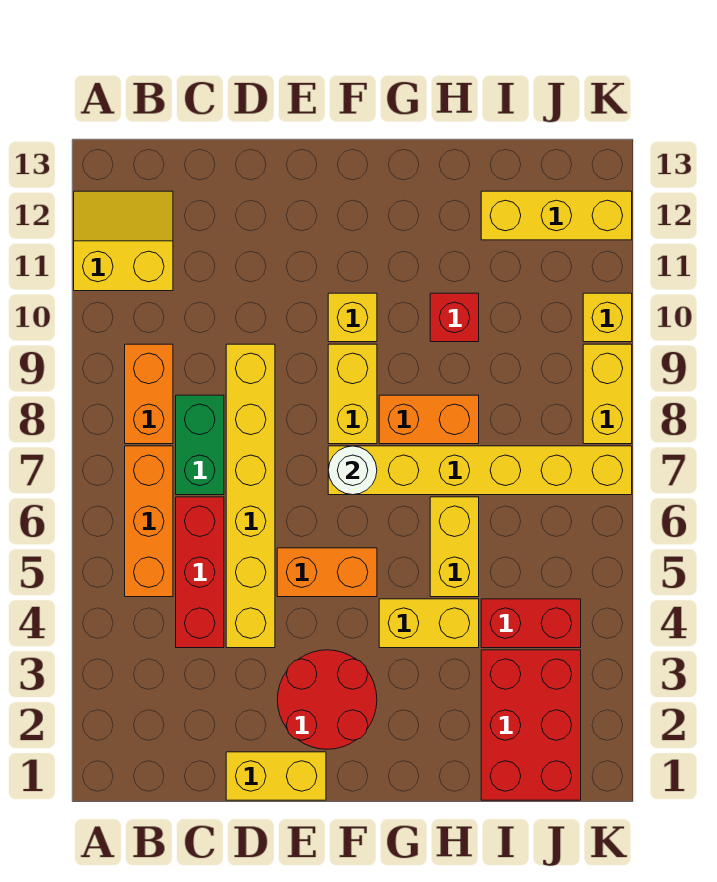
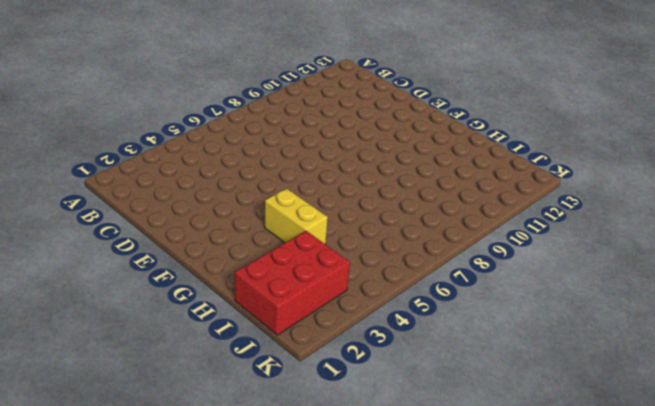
none -> yellow 2x2 slope [74,191,173,291]
none -> orange 1x3 brick [125,446,173,597]
none -> orange 1x2 brick [125,344,173,444]

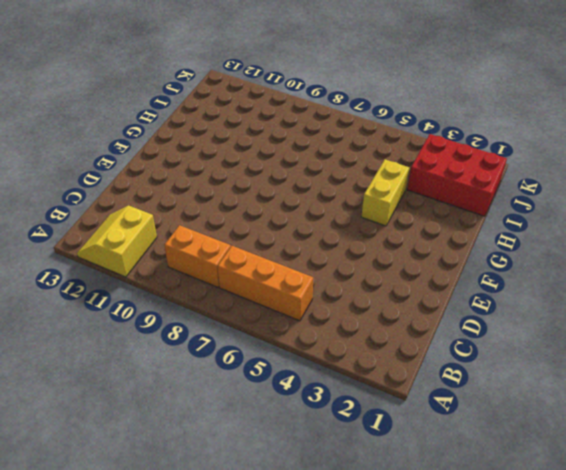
none -> red 1x3 brick [176,497,224,648]
none -> green 1x2 brick [176,395,224,495]
none -> yellow 1x2 brick [226,752,326,800]

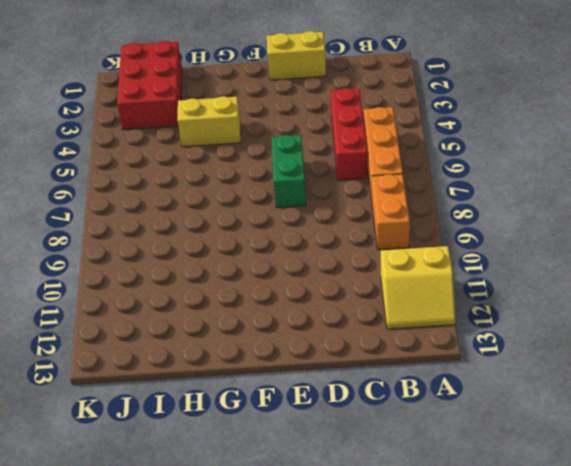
green 1x2 brick [272,135,306,208] -> green 1x2 brick moved to [176,395,224,495]
none -> yellow 1x6 brick [226,344,275,648]
none -> red 2x2 round brick [277,650,377,749]
none -> orange 1x2 brick [277,548,377,597]

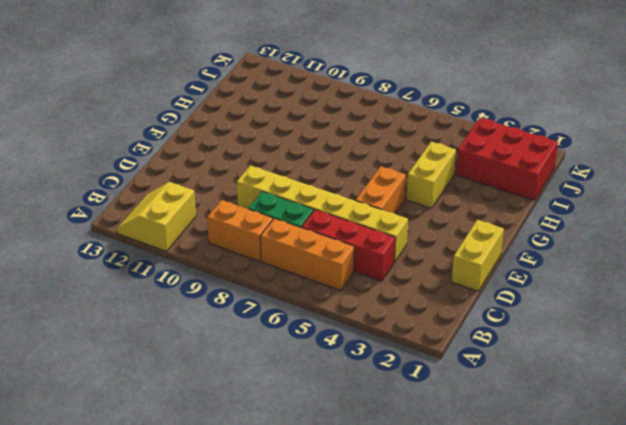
none -> red 2x2 round brick [277,650,377,749]
none -> yellow 1x6 brick [328,446,632,495]
none -> yellow 1x2 brick [328,344,377,444]

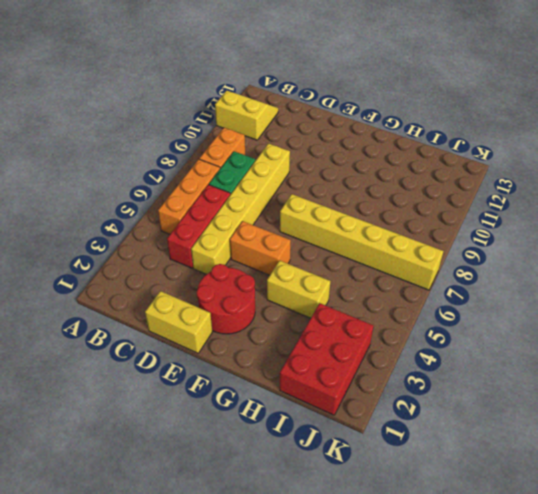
none -> yellow 1x2 brick [328,344,377,444]
none -> yellow 1x1 brick [328,293,377,342]
none -> orange 1x2 brick [379,395,479,444]

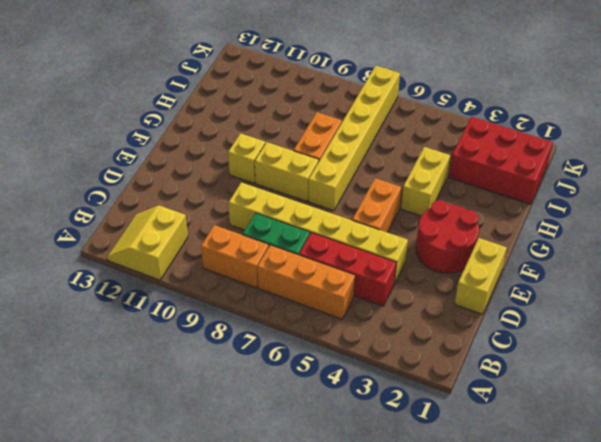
none -> yellow 1x2 brick [430,497,479,597]
none -> red 1x1 brick [430,293,479,342]
none -> red 1x2 brick [481,599,581,648]

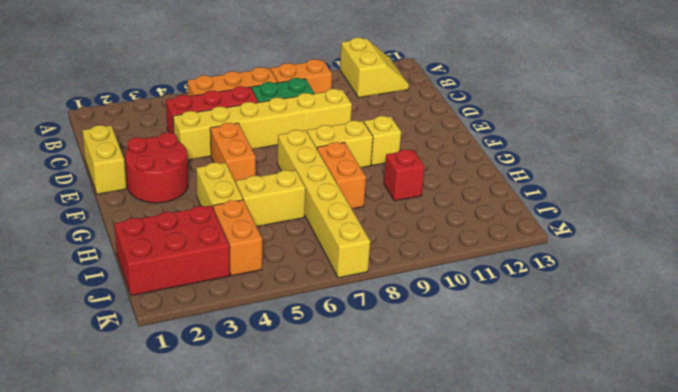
orange 1x2 brick [213,200,262,276] -> red 1x2 brick [481,599,581,648]
none -> yellow 1x3 brick [481,191,632,240]
none -> yellow 1x2 brick [583,344,632,444]
none -> yellow 1x1 brick [583,293,632,342]

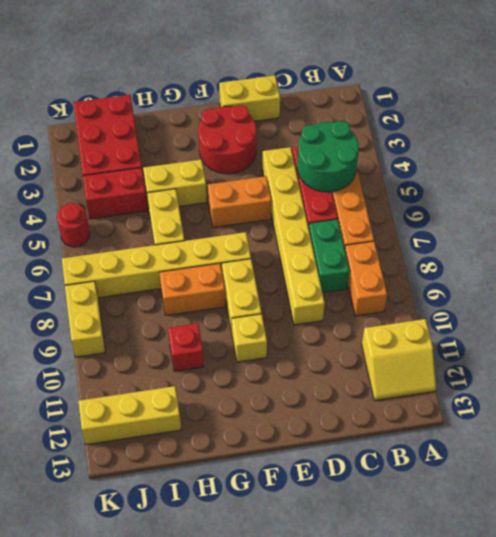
green 2x2 round brick [297,121,359,192] -> none
red 1x1 round brick [57,203,90,247] -> none
none -> yellow 1x1 brick [583,293,632,342]
none -> white 1x1 round brick [328,446,377,495]

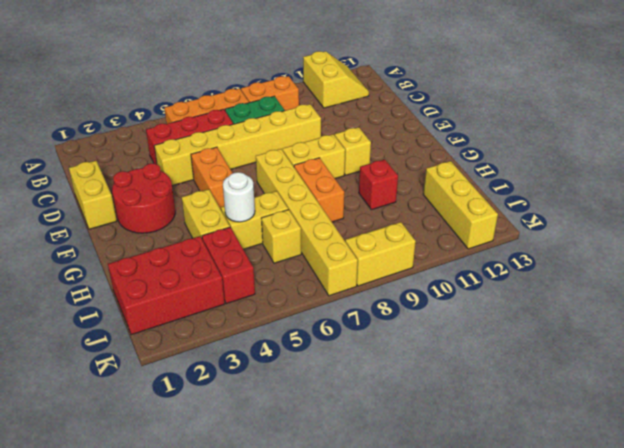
white 1x1 round brick [223,172,255,222] -> white 1x1 round brick moved to [328,446,377,495]
yellow 1x1 brick [261,209,301,263] -> yellow 1x1 brick moved to [583,293,632,342]

